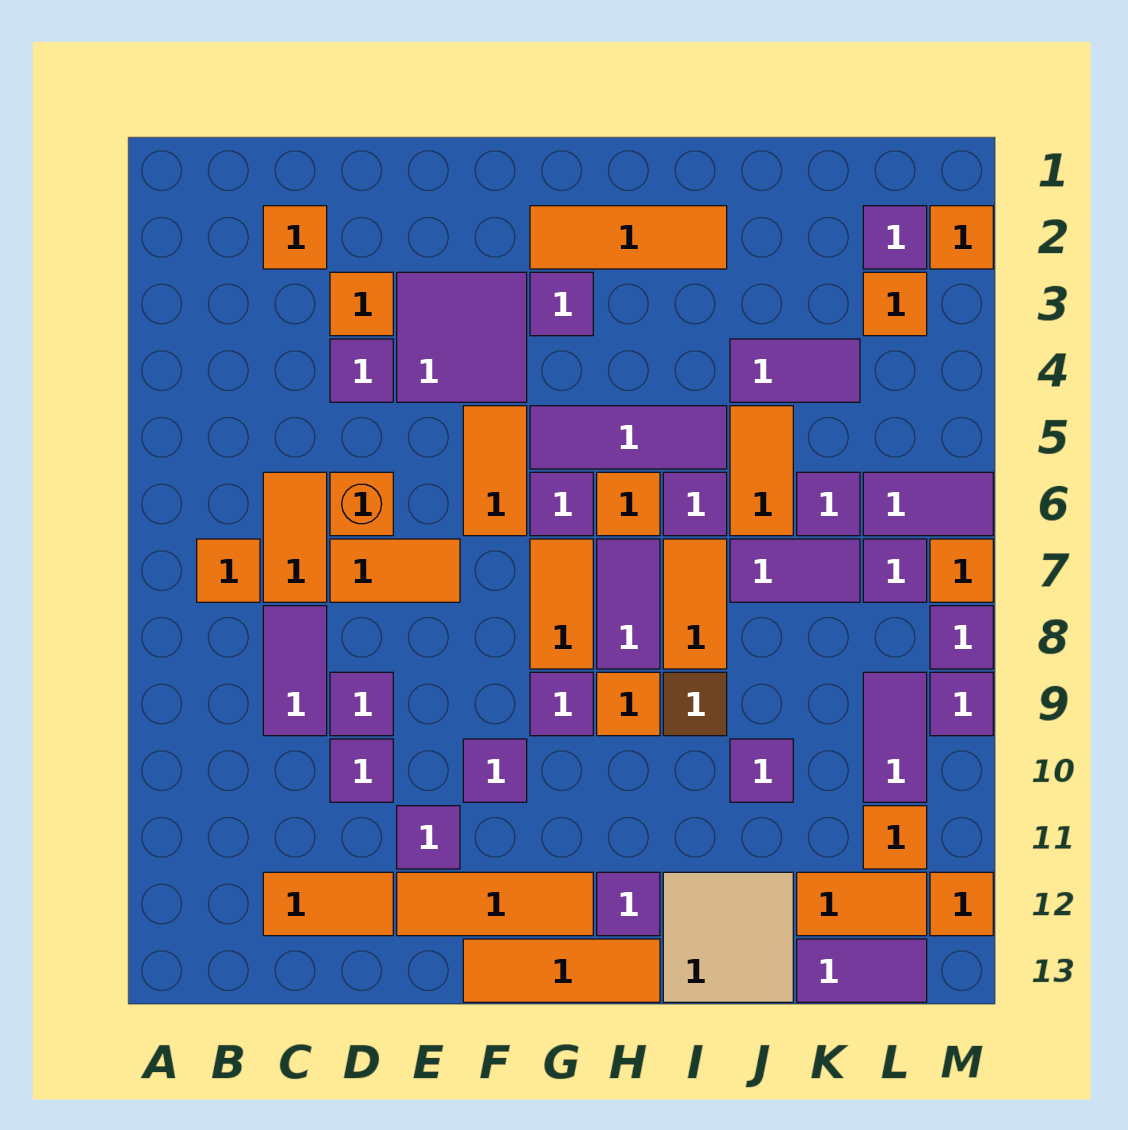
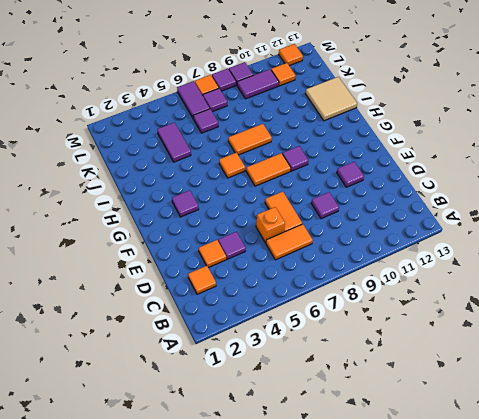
none -> orange 1x1 tile [197,539,260,602]
none -> purple 1x2 tile [263,606,327,736]
none -> orange 1x2 tile [263,872,393,936]
none -> purple 1x1 tile [330,739,393,802]

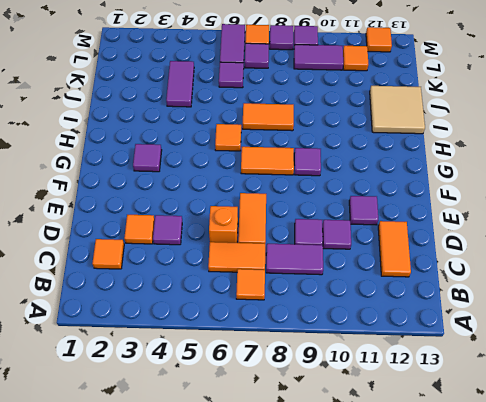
none -> purple 2x2 tile [397,272,527,402]
none -> orange 1x3 tile [397,872,593,936]
none -> orange 1x2 tile [463,406,527,536]
none -> purple 1x1 tile [463,739,527,802]

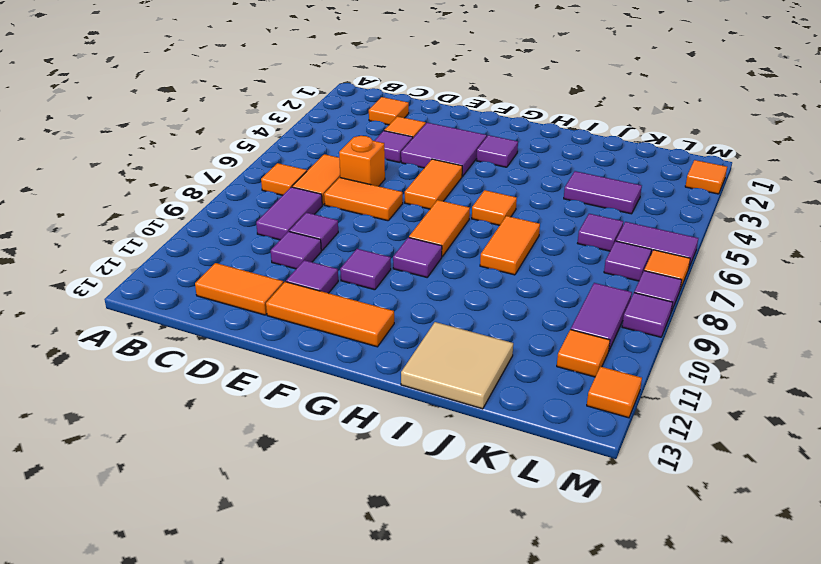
none -> orange 1x3 tile [463,939,660,1002]
none -> orange 1x3 tile [530,206,727,269]
none -> purple 1x3 tile [530,406,727,469]
none -> purple 1x1 tile [530,472,593,536]

